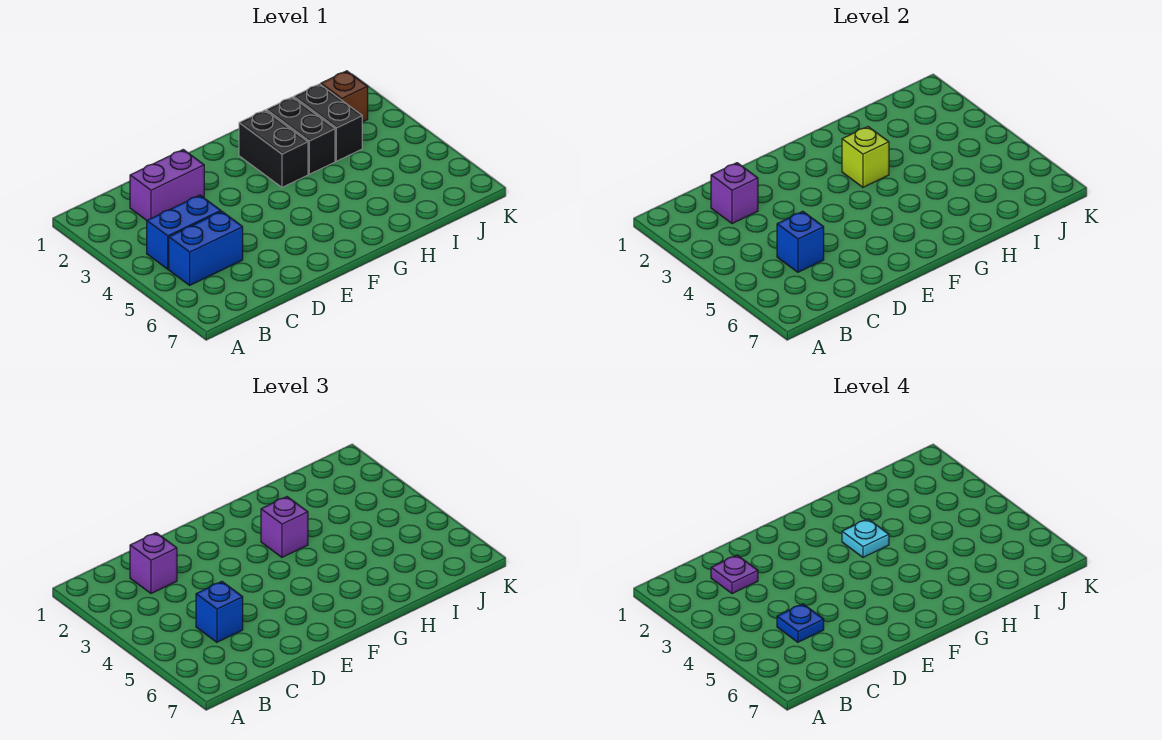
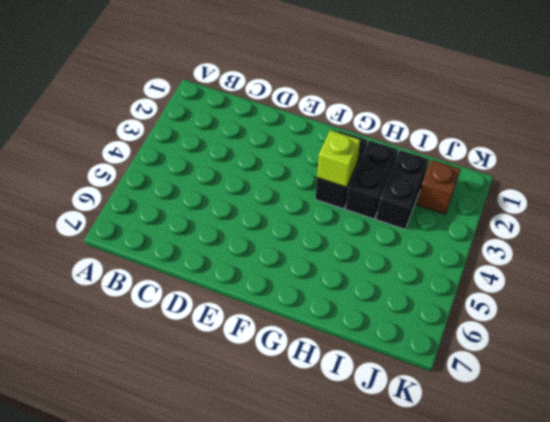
none -> blue 1x2 brick [147,195,221,269]
none -> blue 1x2 brick [169,211,243,285]
none -> purple 1x2 brick [130,150,204,220]

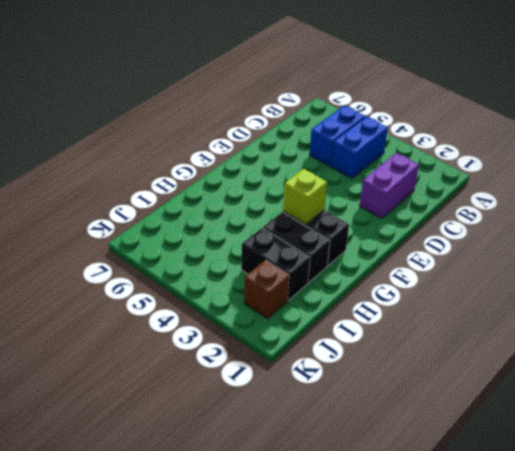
none -> purple 1x1 brick [711,163,758,224]
none -> blue 1x1 brick [777,211,824,272]
none -> purple 1x1 brick [130,533,177,594]

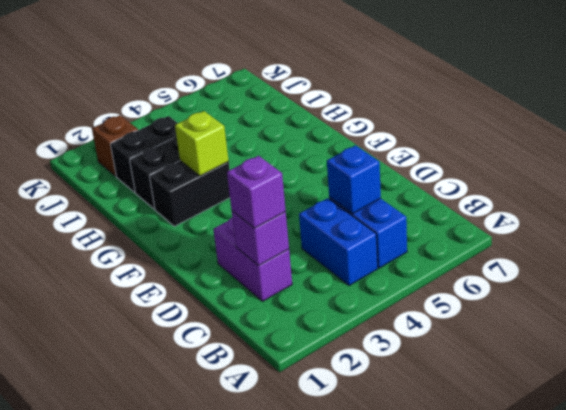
none -> blue 1x1 brick [196,581,243,642]
none -> purple 1x1 brick [261,497,308,557]
none -> purple 1x1 plate [711,555,758,594]

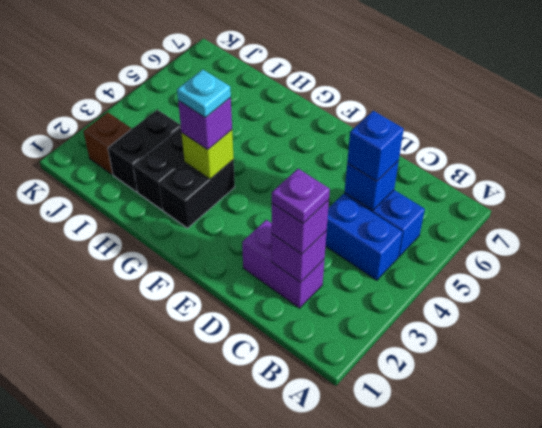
none -> blue 1x1 plate [777,604,824,642]

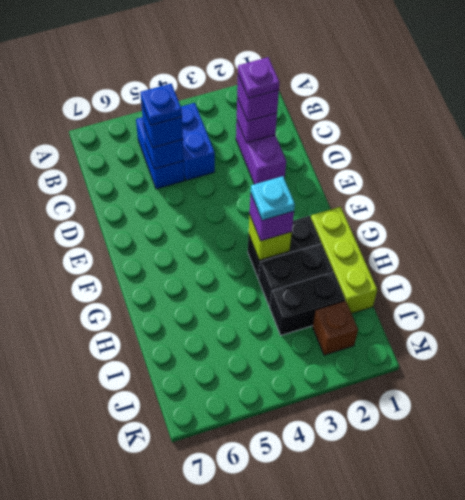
lime 1x3 brick [311,207,377,313] -> none

